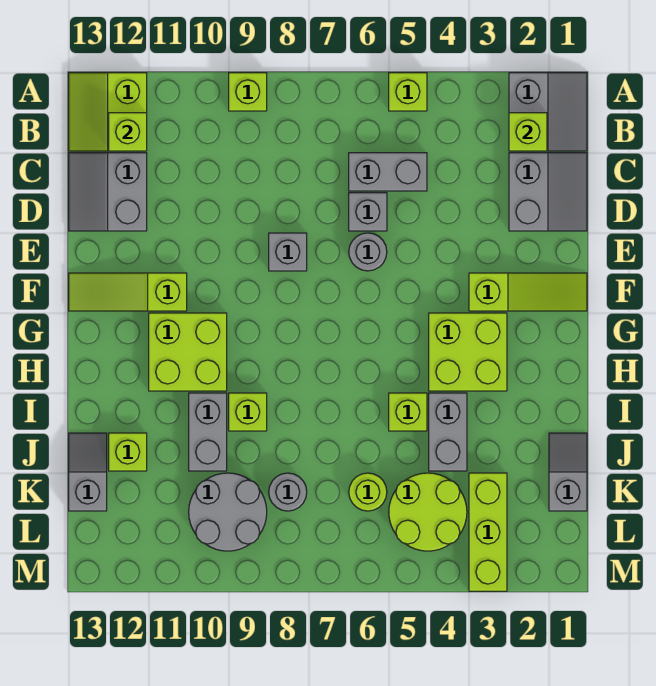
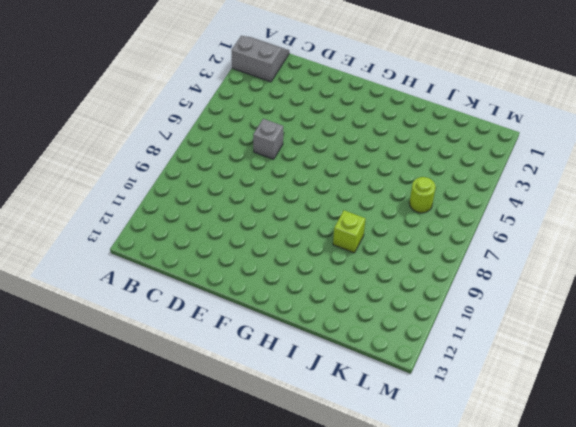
none -> lime 1x1 brick [389,73,427,111]
none -> lime 1x1 brick [229,73,267,111]
none -> lime 2x2 slope [69,73,147,151]

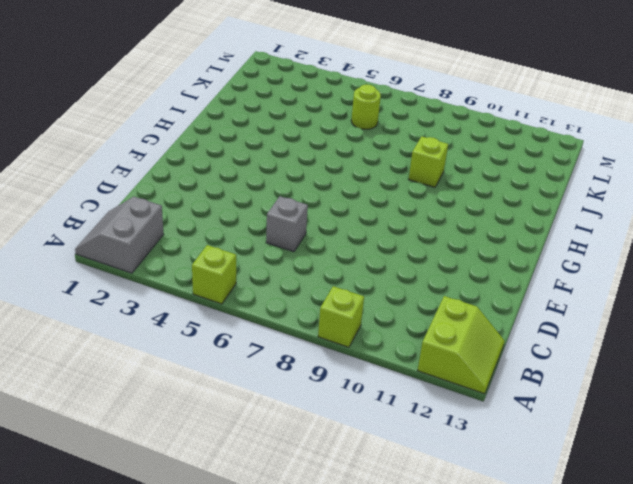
none -> grey 2x2 slope [509,153,587,231]
none -> grey 1x2 brick [349,153,427,191]
none -> grey 2x2 slope [69,153,147,231]

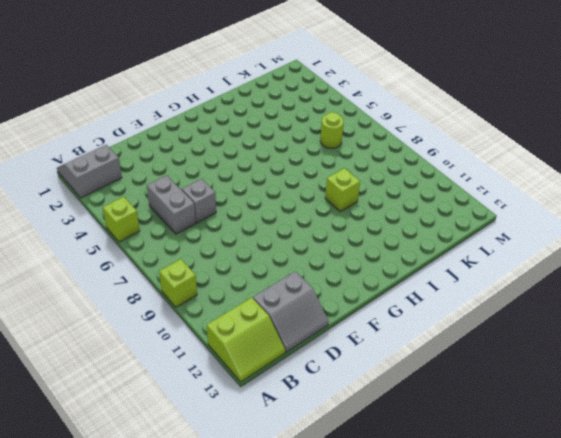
none -> grey 2x2 slope [509,153,587,231]
none -> grey 1x1 round brick [349,233,387,271]
none -> grey 1x1 brick [269,233,307,271]

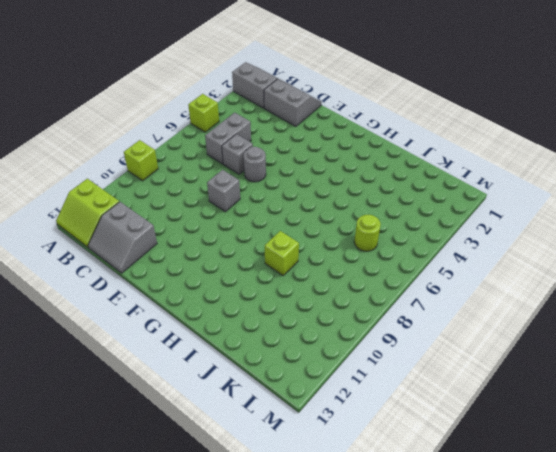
none -> lime 1x3 slope [469,273,587,311]
none -> lime 1x3 slope [69,273,187,311]
none -> lime 2x2 brick [429,313,507,391]

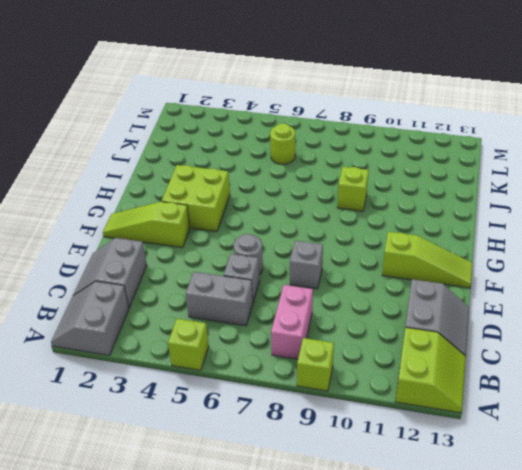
pink 1x2 brick [271,285,313,359] -> none
none -> lime 2x2 brick [149,313,227,391]
none -> grey 1x2 brick [429,393,467,471]
none -> lime 1x1 brick [389,393,427,431]

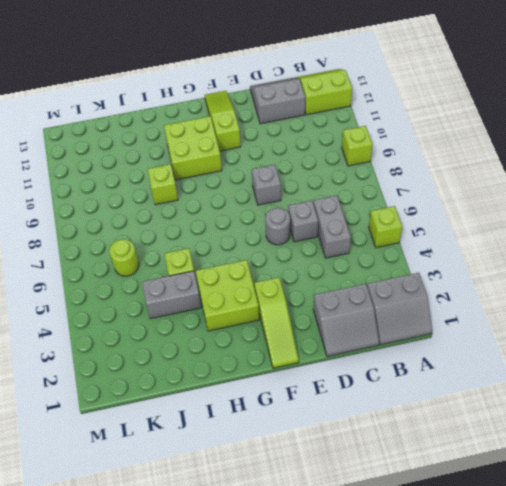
none -> grey 1x2 brick [189,393,227,471]
none -> grey 1x2 slope [549,433,587,511]
none -> lime 1x1 brick [109,433,147,471]

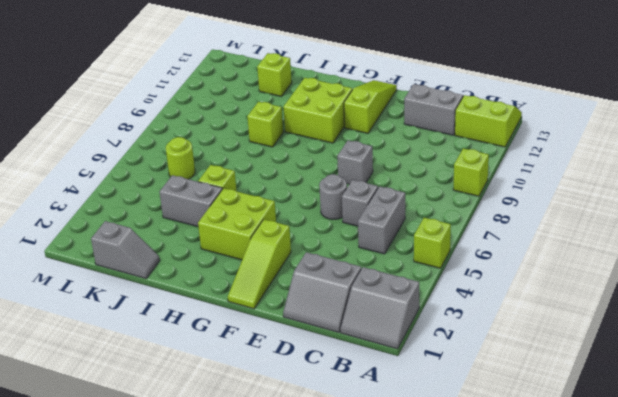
none -> grey 1x2 brick [189,393,227,471]
none -> grey 1x2 slope [69,433,107,511]
none -> lime 1x3 brick [469,473,507,591]

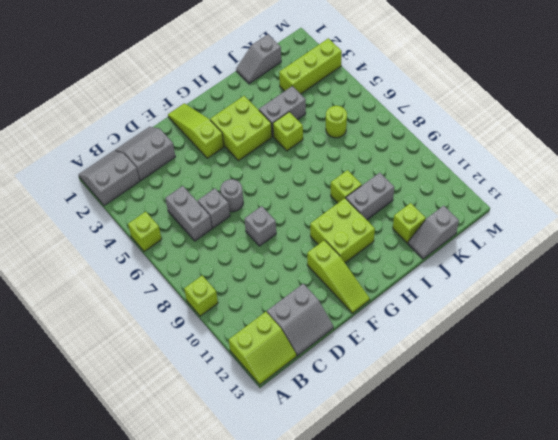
none -> lime 2x2 round brick [389,473,467,551]
none -> grey 1x1 round brick [269,473,307,511]
none -> grey 2x2 round brick [189,473,267,551]

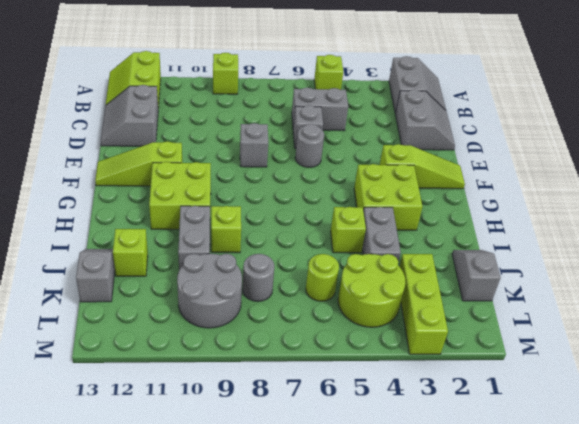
none -> lime 1x1 brick [509,113,547,151]
none -> lime 1x1 brick [109,113,147,151]

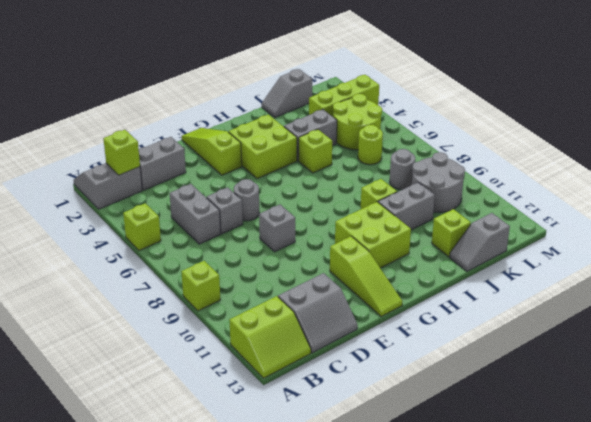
none -> lime 1x1 brick [109,113,147,151]

